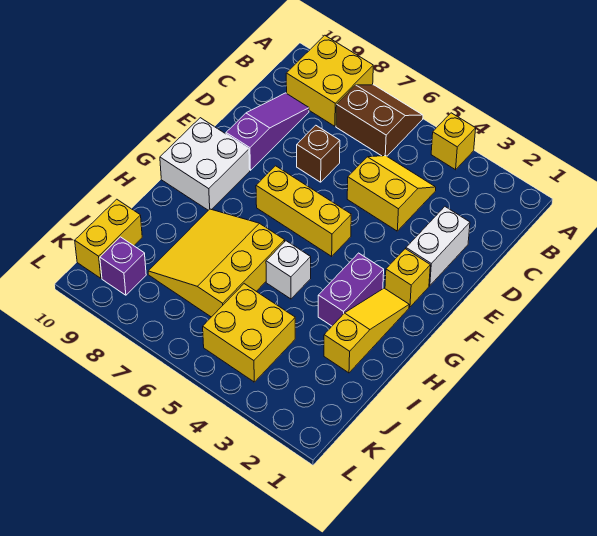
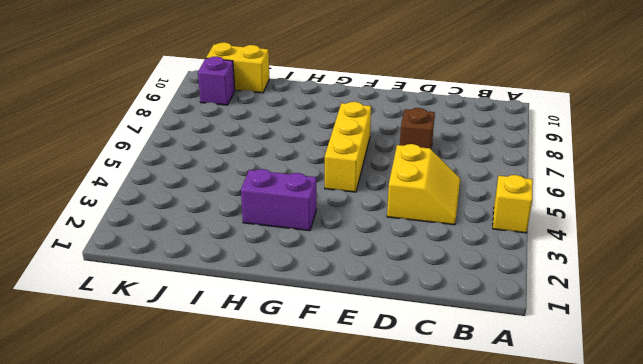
none -> brown 2x2 slope [336,85,423,156]
none -> yellow 2x2 brick [286,35,373,126]
none -> purple 1x3 slope [226,93,309,170]

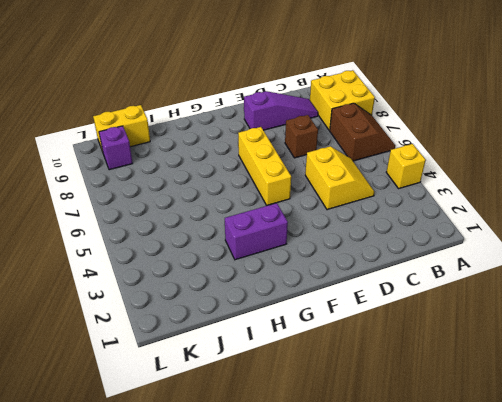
none -> white 1x2 brick [406,207,470,286]
none -> yellow 1x1 brick [385,249,430,307]
none -> white 2x2 brick [160,118,250,210]

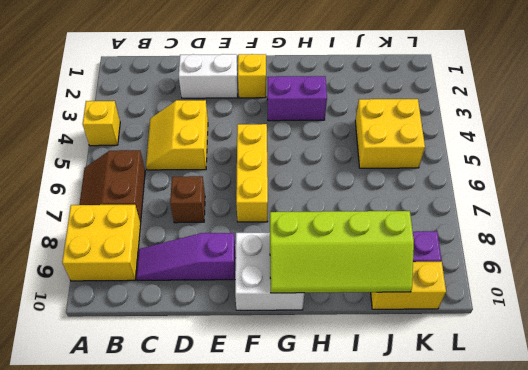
lime 2x4 slope [270,211,414,293] -> none
none -> yellow 1x3 slope [324,288,409,373]
none -> white 1x1 brick [266,241,311,299]
none -> yellow 3x3 slope [148,209,285,317]

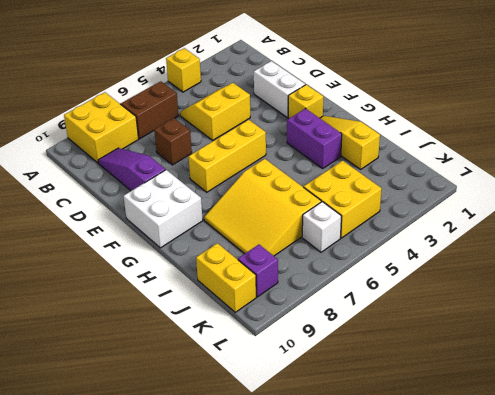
white 1x1 brick [302,202,341,252] -> white 1x1 brick moved to [266,241,311,299]

